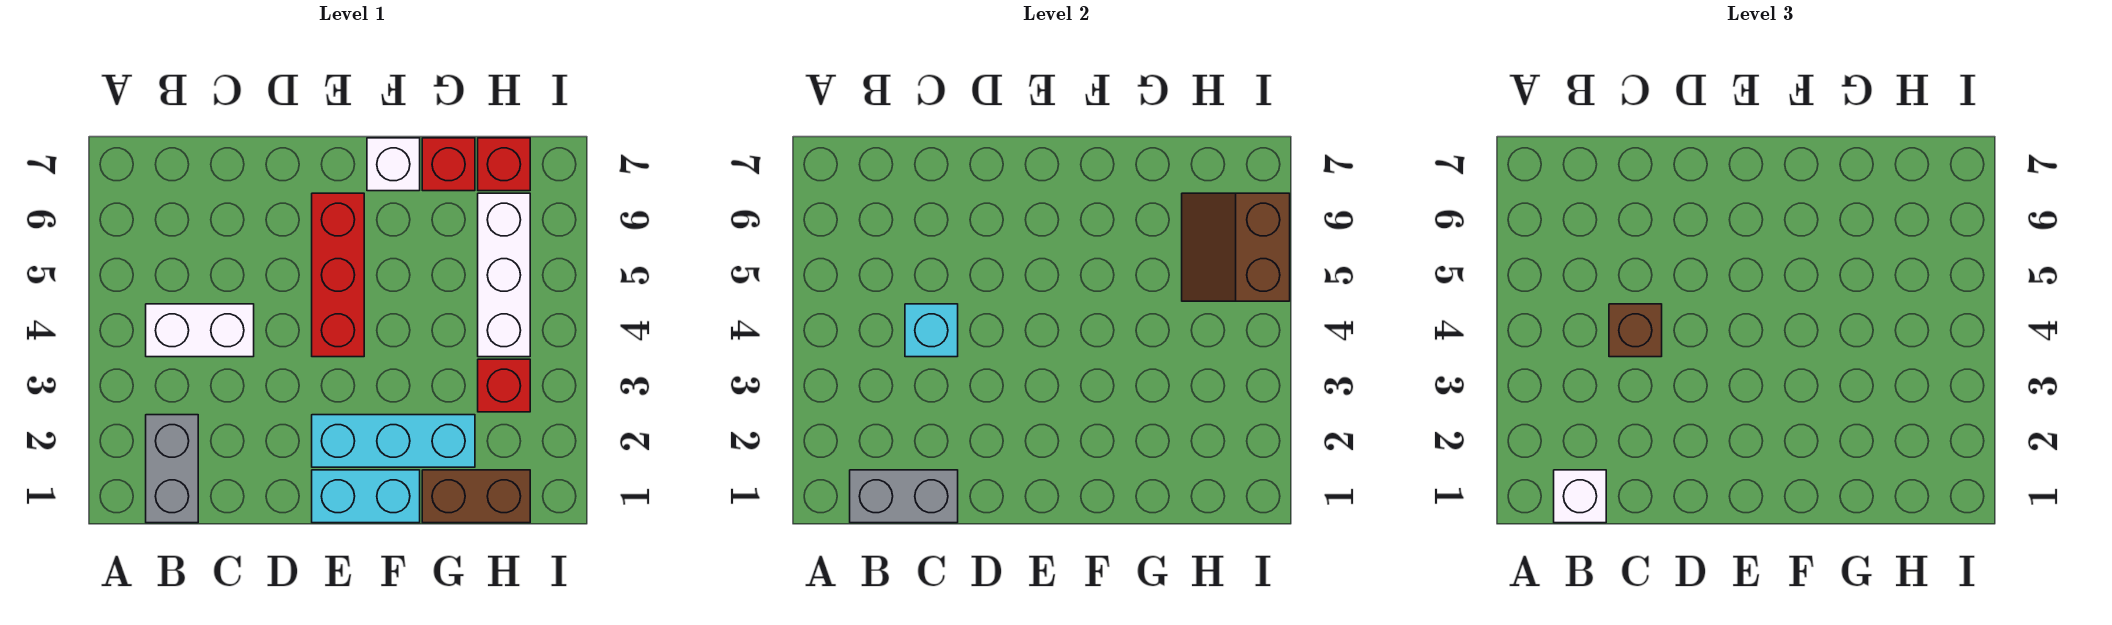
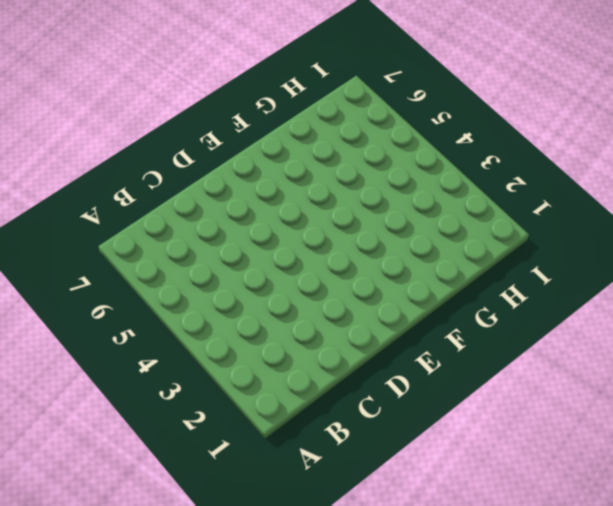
none -> grey 1x2 brick [146,415,198,523]
none -> white 1x2 brick [146,304,254,357]
none -> cyan 1x2 brick [312,470,420,523]

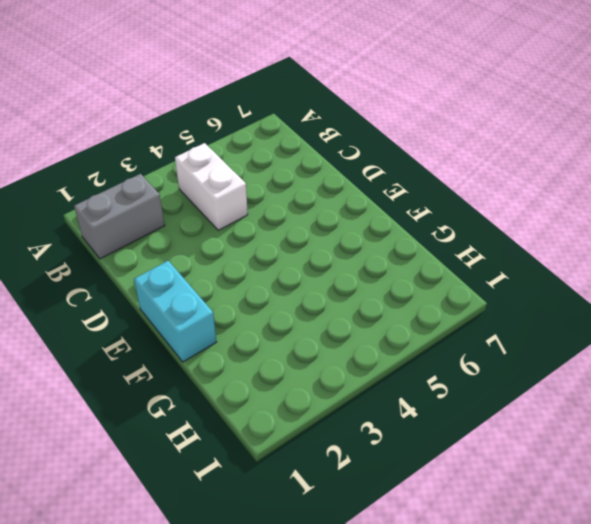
none -> cyan 1x3 brick [312,415,475,467]
none -> red 1x3 brick [312,193,364,357]
none -> white 1x1 brick [367,138,420,191]

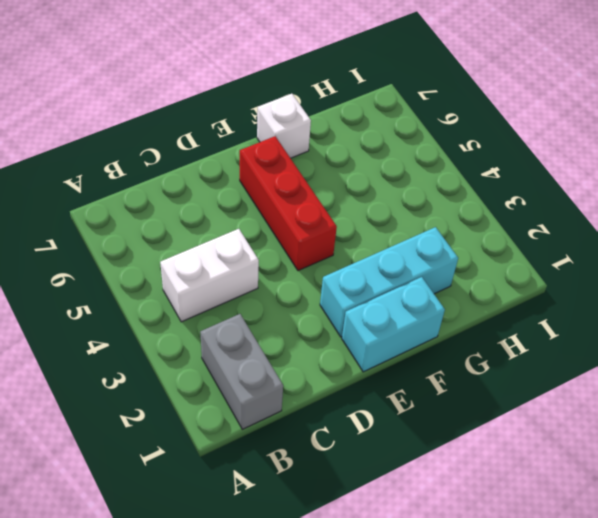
none -> brown 1x2 brick [422,470,530,523]
none -> red 1x1 brick [422,138,475,191]
none -> red 1x1 brick [478,359,530,412]

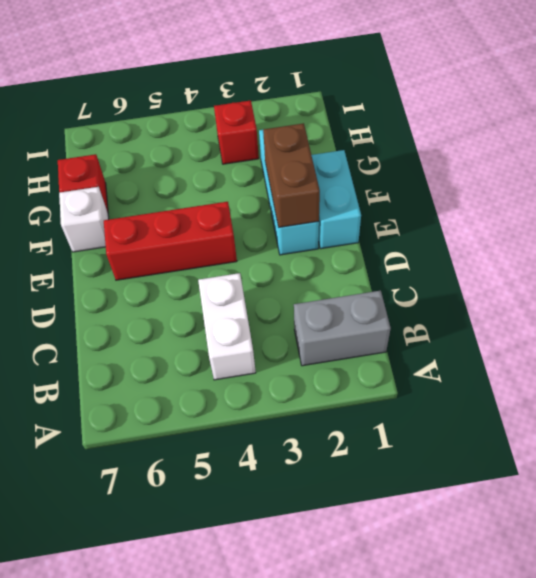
brown 1x2 brick [263,123,320,228] -> brown 1x2 brick moved to [422,470,530,523]
none -> white 1x3 brick [478,193,530,357]
none -> red 1x1 brick [478,138,530,191]
none -> grey 1x2 brick [850,470,958,523]

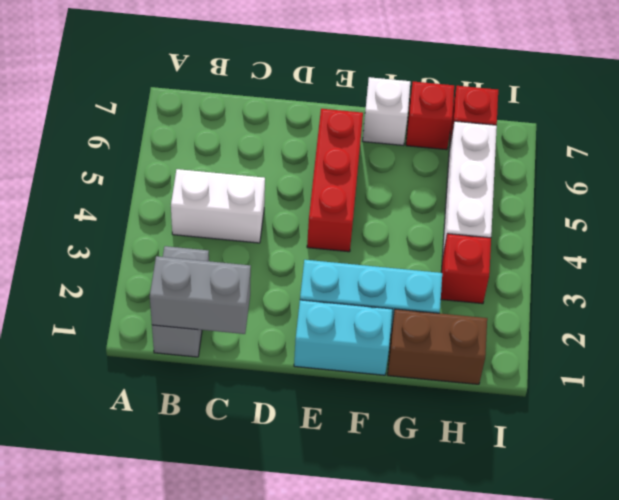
none -> cyan 1x1 brick [905,304,958,357]
none -> brown 2x2 slope [1182,193,1290,301]
none -> white 1x1 brick [1554,470,1606,523]

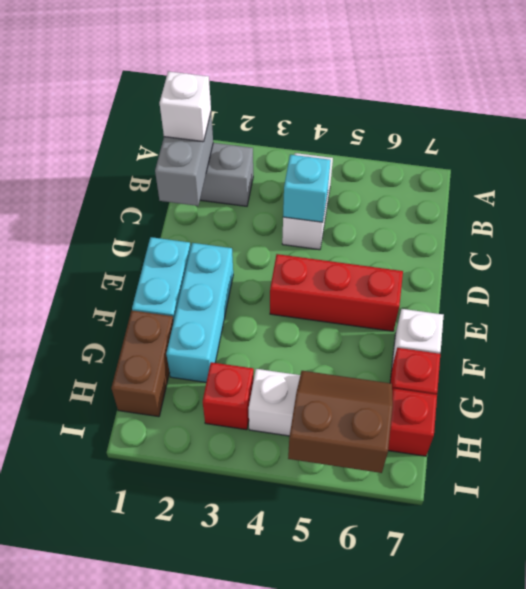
none -> brown 1x1 brick [1609,304,1662,357]

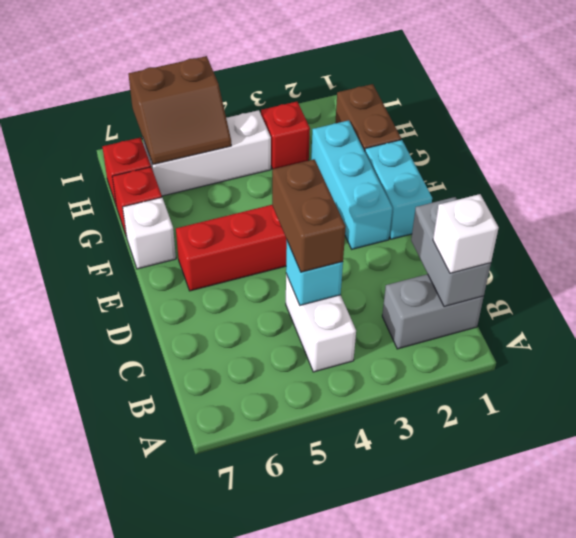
brown 1x2 brick [272,159,346,272] -> brown 1x1 brick [1609,304,1662,357]

